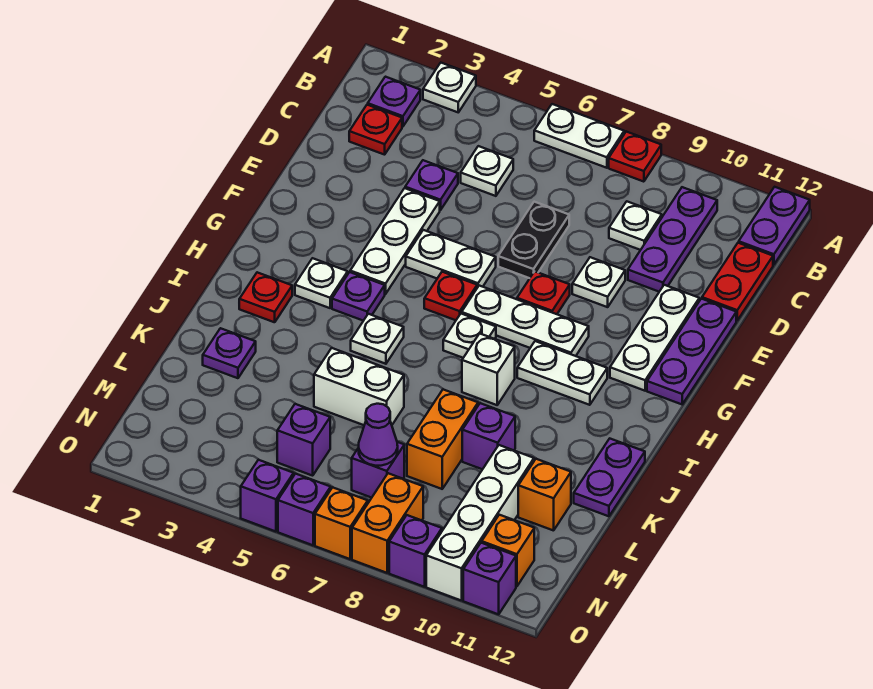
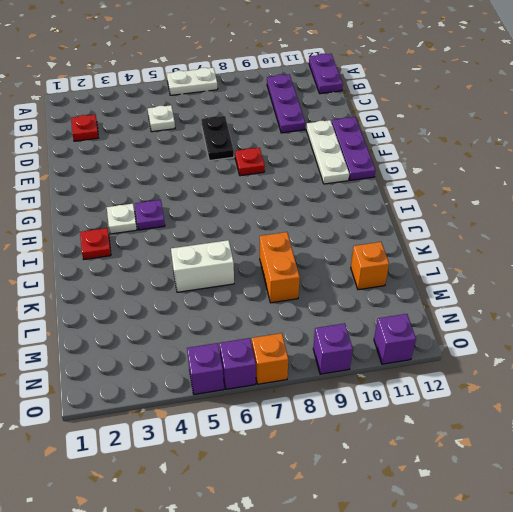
none -> white 1x1 plate [423,63,476,112]
none -> red 1x1 plate [609,132,661,182]
none -> purple 1x1 plate [368,77,420,127]
none -> white 1x1 plate [609,201,662,250]

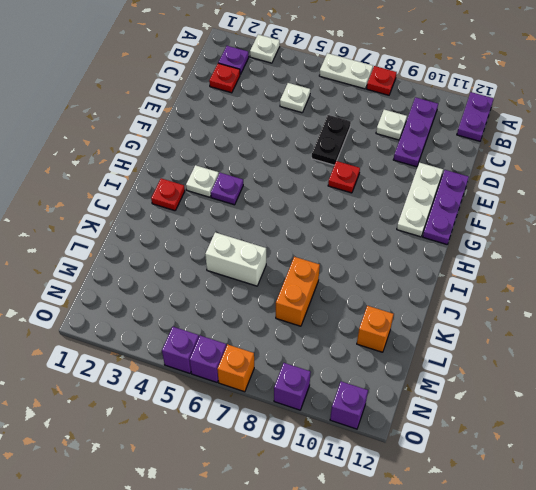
none -> red 1x2 plate [702,243,773,321]
none -> purple 1x1 plate [405,160,458,210]
none -> white 1x3 plate [350,188,440,294]
none -> white 1x1 plate [572,257,625,307]

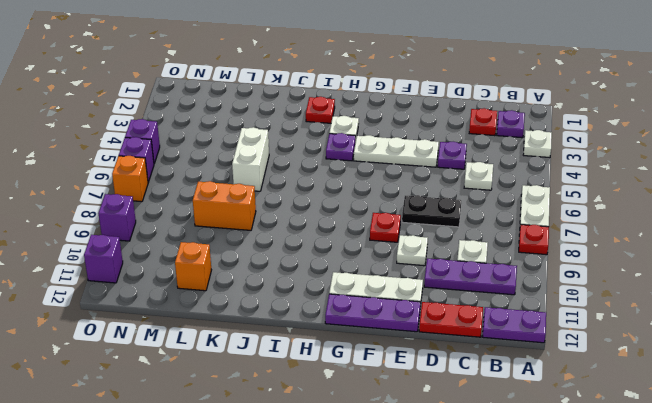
none -> white 1x2 plate [406,230,496,288]
none -> red 1x1 plate [424,272,477,320]
none -> white 1x3 plate [462,286,589,356]
none -> white 1x1 plate [443,314,496,358]

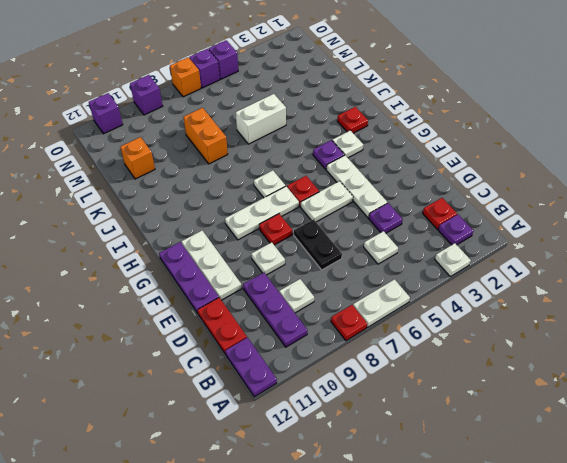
none -> white 1x2 plate [517,341,607,405]
none -> white 1x1 plate [351,314,404,364]
none -> white 1x1 brick [462,334,515,405]
none -> purple 1x2 plate [574,439,645,516]

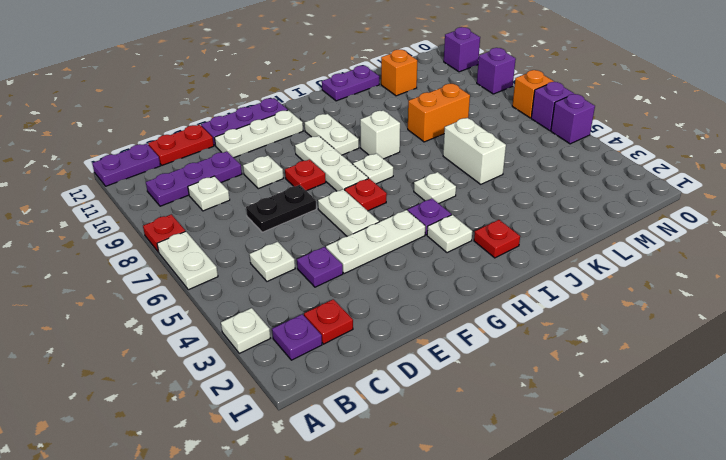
none -> purple 1x1 plate [203,328,256,378]
none -> purple 1x1 brick [462,403,515,469]
none -> white 1x4 brick [426,445,534,601]
none -> purple 1x1 brick [277,404,330,476]

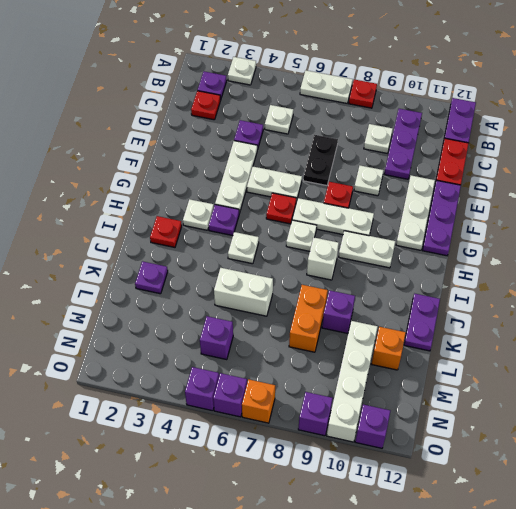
none -> purple 1x1 brick [352,442,404,498]
none -> orange 1x2 brick [352,473,423,573]
none -> orange 1x1 brick [482,515,534,586]
none -> purple 1x1 cone [359,404,398,466]

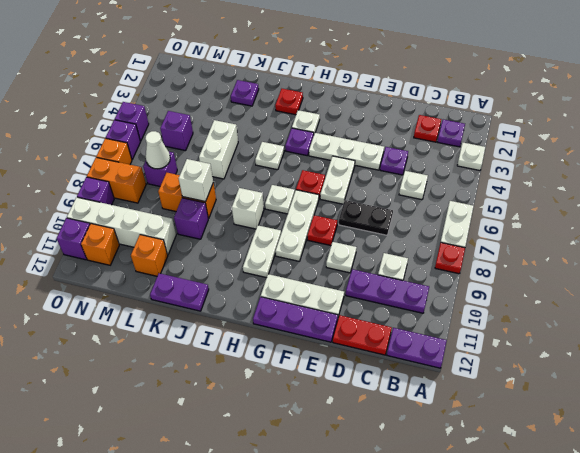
white 1x1 brick [179,159,213,202] -> none
white 1x1 cone [145,131,170,169] -> purple 1x1 cone [359,404,398,466]

